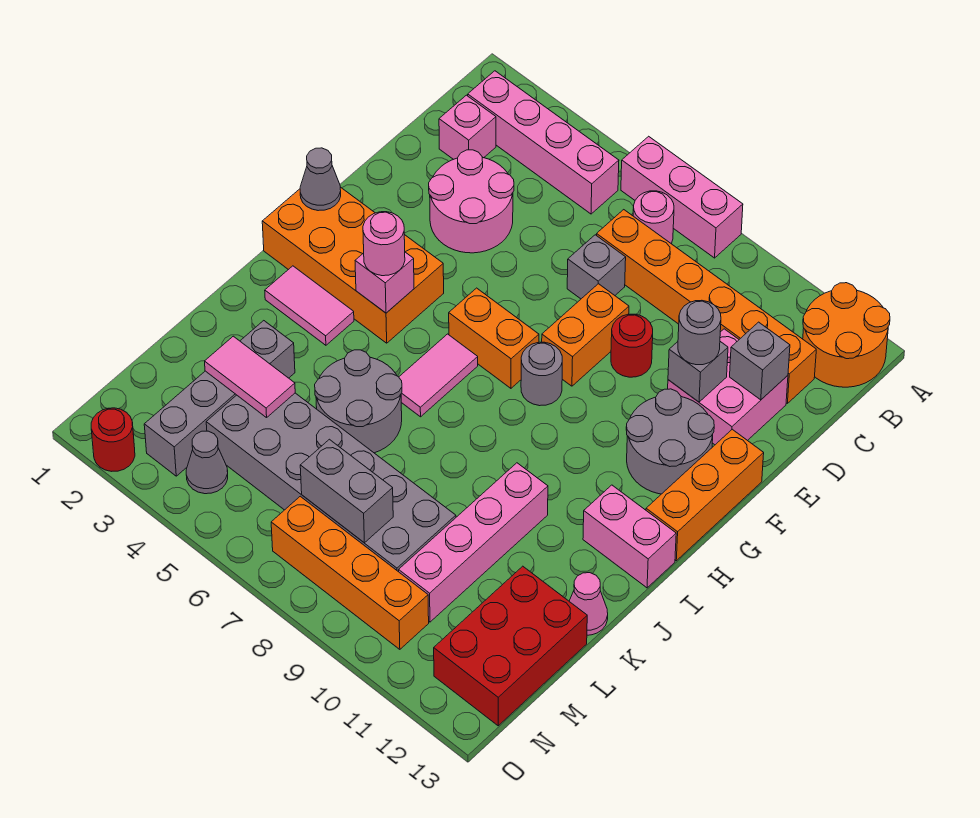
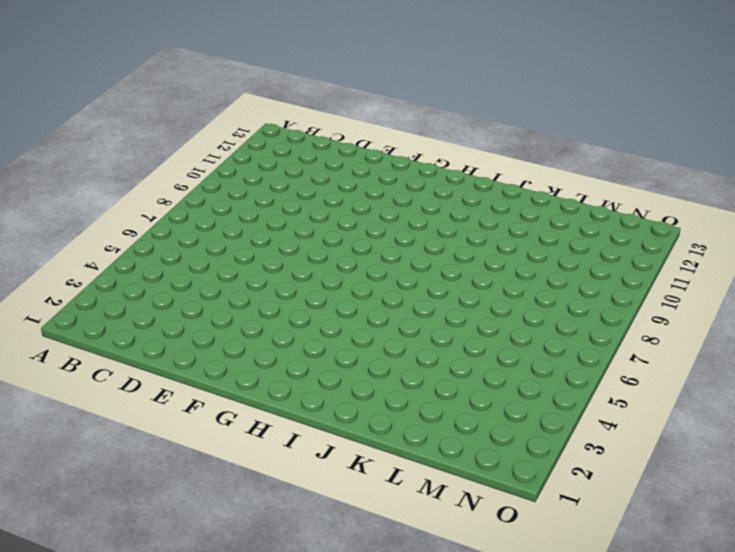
none -> pink 1x3 brick [621,136,743,258]
none -> orange 2x2 round brick [803,283,890,387]
none -> pink 1x4 brick [468,71,619,214]
none -> pink 1x1 round brick [633,191,674,244]

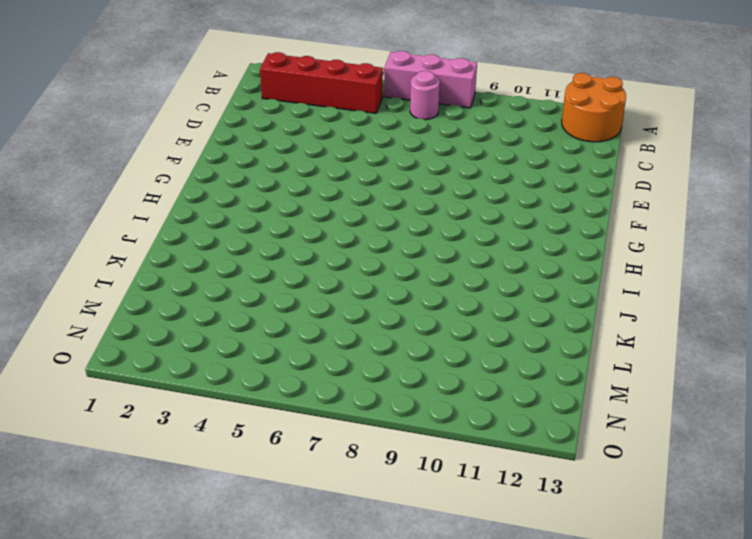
red 1x4 brick [260,52,383,113] -> pink 1x4 brick [468,71,619,214]
none -> pink 1x1 brick [439,95,496,159]
none -> orange 1x6 brick [596,210,816,403]
none -> pink 2x2 round brick [429,150,514,253]
none -> grey 1x1 brick [567,235,626,299]

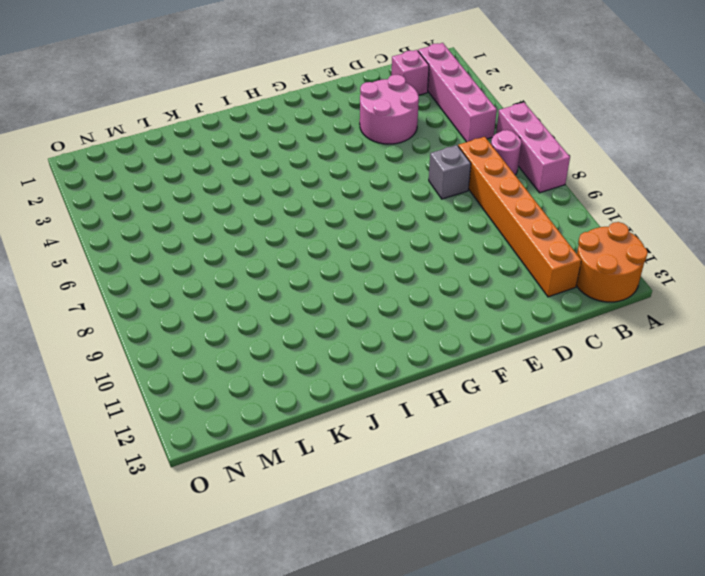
none -> pink 2x2 brick [668,329,788,445]
none -> orange 1x2 brick [542,284,629,386]
none -> red 1x1 round brick [611,314,653,377]
none -> grey 2x2 round brick [626,389,714,494]

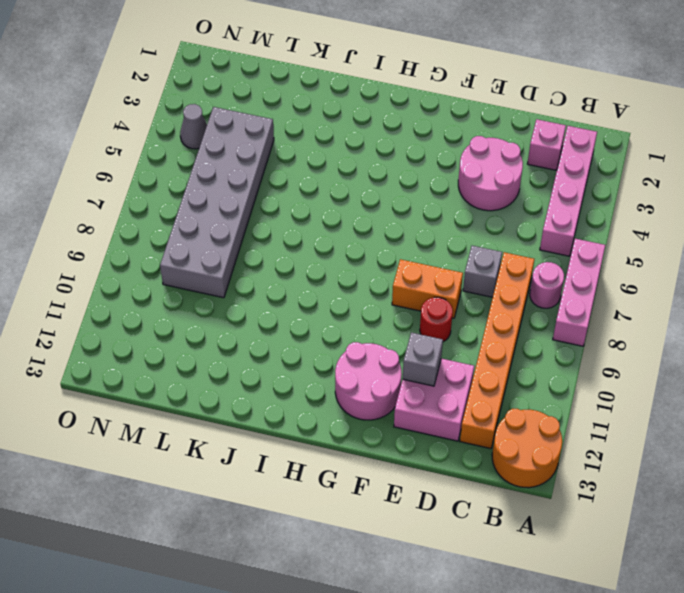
pink 2x2 round brick [335,342,402,420] -> grey 2x2 round brick [626,389,714,494]
none -> orange 1x3 brick [646,429,764,561]
none -> orange 2x4 brick [262,187,444,343]
none -> orange 1x2 brick [449,288,539,388]
none -> grey 1x1 round brick [521,342,562,406]

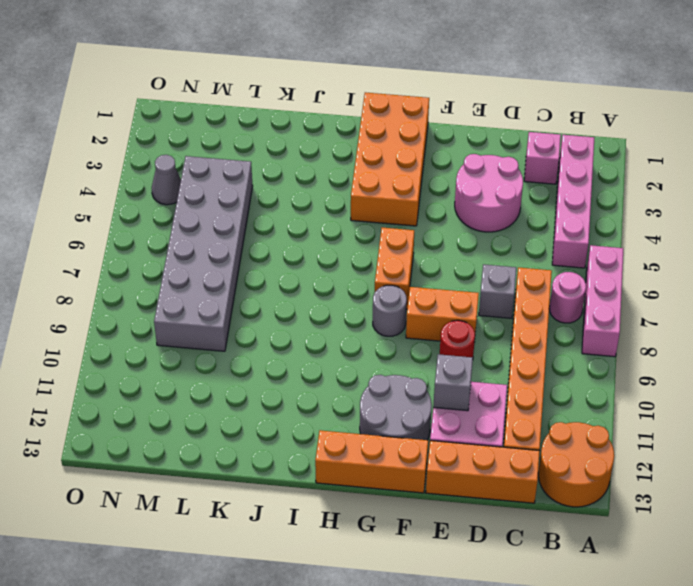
orange 1x3 brick [426,441,540,503] -> none
none -> pink 1x2 tile [399,334,478,417]
none -> pink 1x2 tile [265,266,354,345]
none -> pink 1x2 brick [583,485,676,588]
none -> grey 2x2 round brick [315,350,402,453]

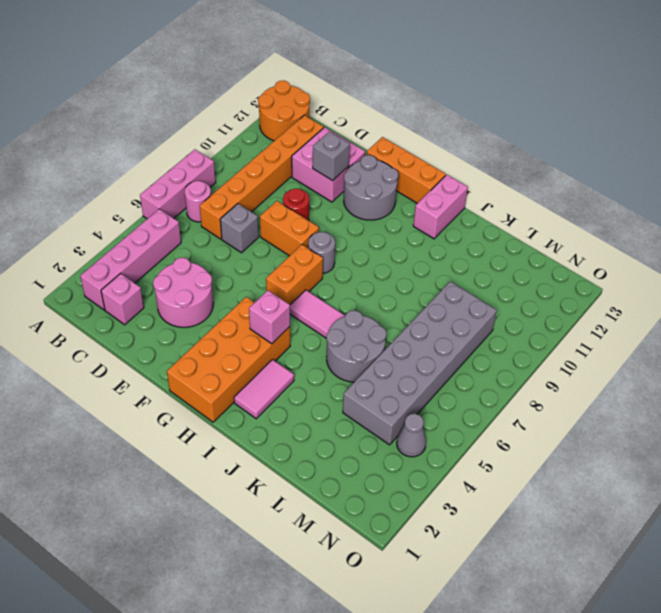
none -> pink 1x4 brick [399,463,548,622]
none -> grey 1x4 brick [144,321,295,476]
none -> pink 1x1 cone [569,573,608,635]
none -> red 2x3 brick [434,566,587,726]

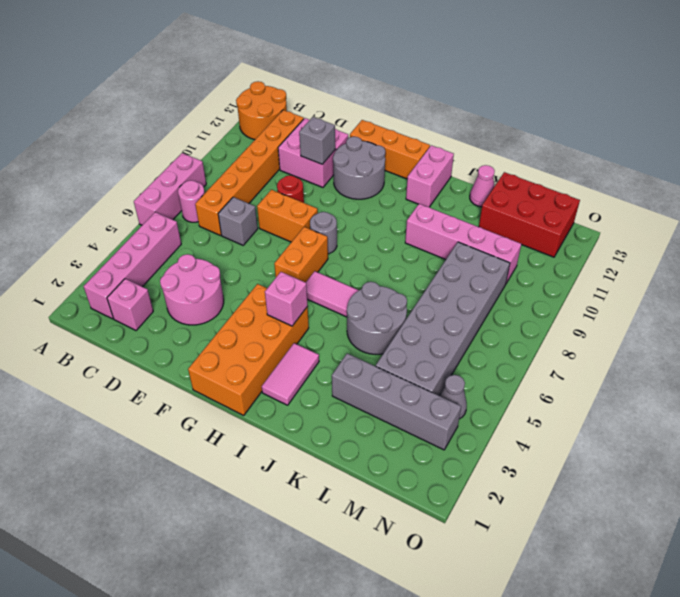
none -> orange 1x4 brick [271,496,429,649]
none -> red 1x1 round brick [91,408,135,471]
none -> grey 1x1 brick [730,322,790,400]
none -> grey 1x1 cone [300,148,341,211]

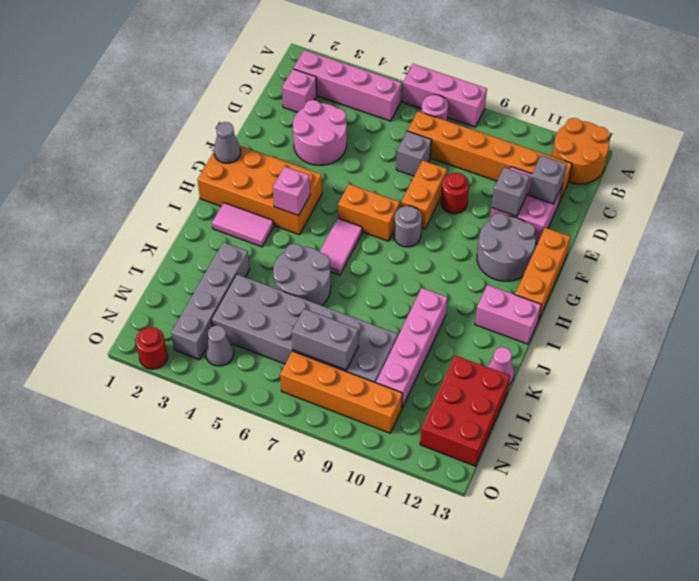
none -> pink 1x2 tile [205,336,295,418]
none -> grey 1x1 round brick [678,300,721,365]
none -> pink 1x1 round brick [363,212,405,276]

